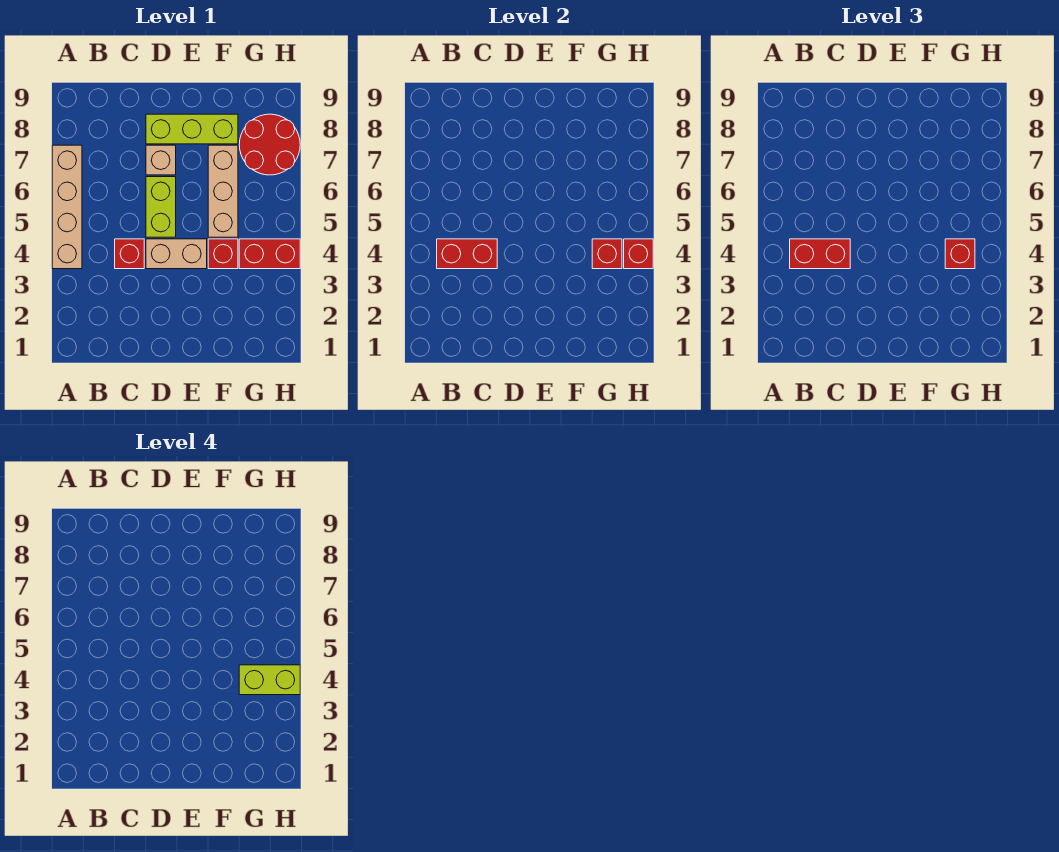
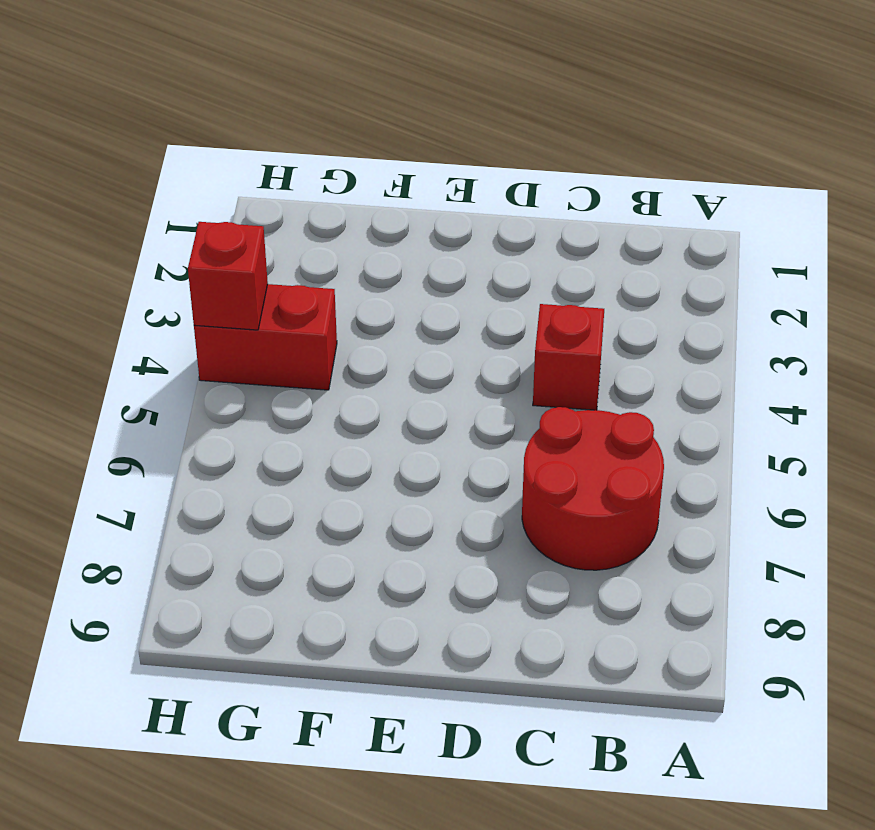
red 2x2 round brick [522,407,664,570] -> red 2x2 round brick moved to [239,114,300,175]
none -> tan 1x4 brick [52,145,82,269]
none -> tan 1x2 brick [146,239,207,269]
none -> lime 1x2 brick [146,177,176,237]

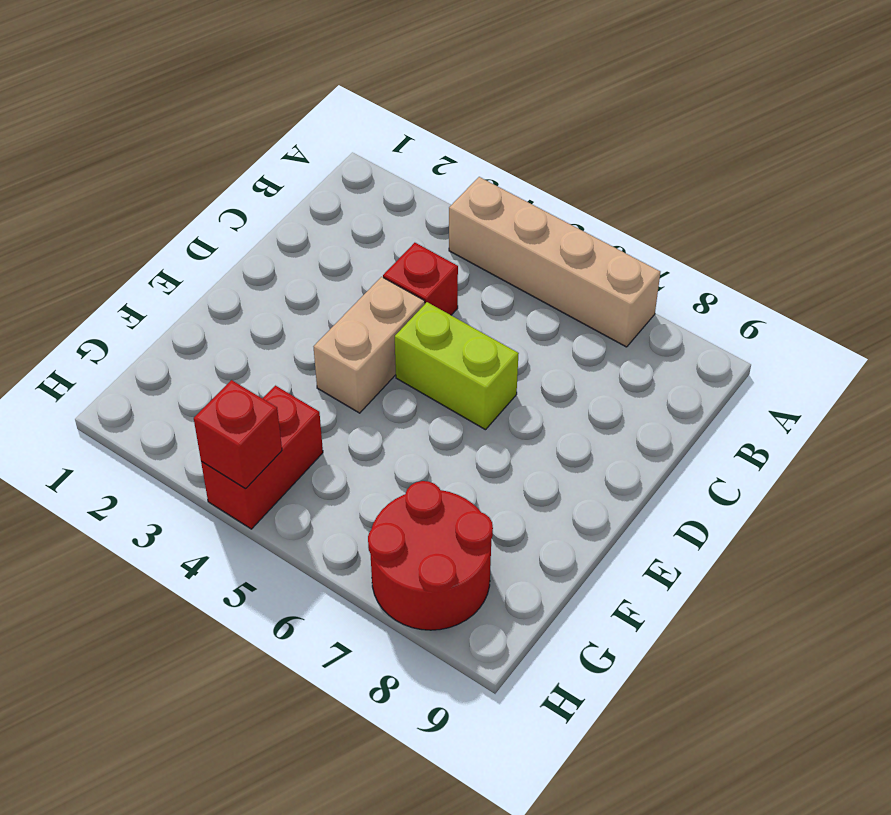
none -> tan 1x1 brick [146,145,176,175]
none -> lime 1x3 brick [146,114,238,144]
none -> red 1x1 brick [208,239,238,269]

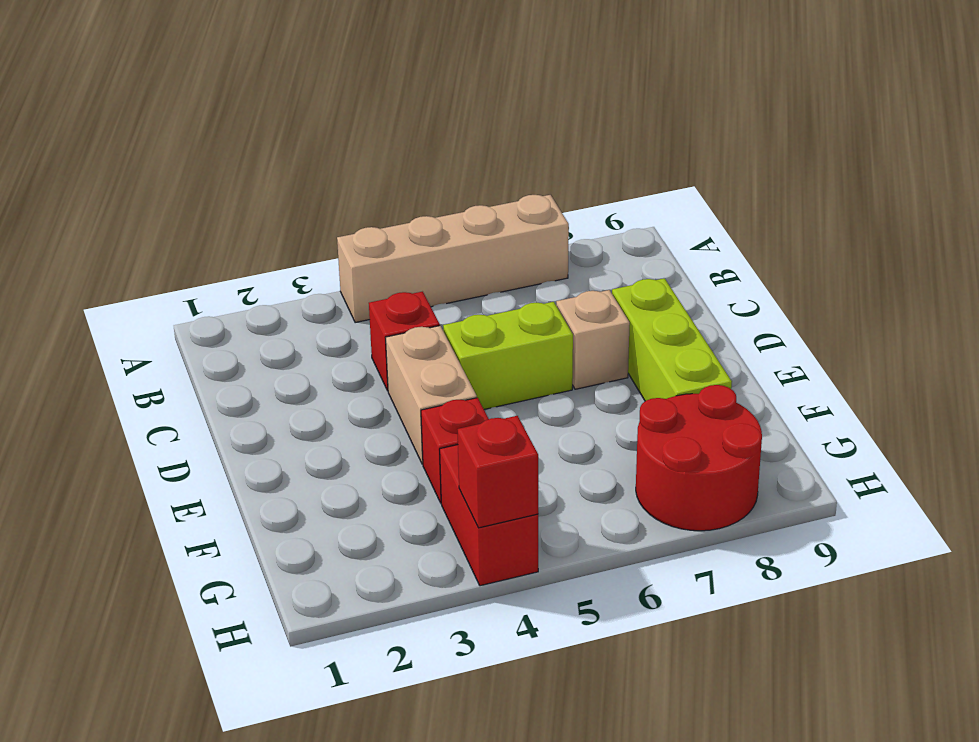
none -> tan 1x3 brick [208,145,238,237]
none -> red 1x2 brick [437,239,497,269]
none -> red 1x1 brick [592,239,622,269]

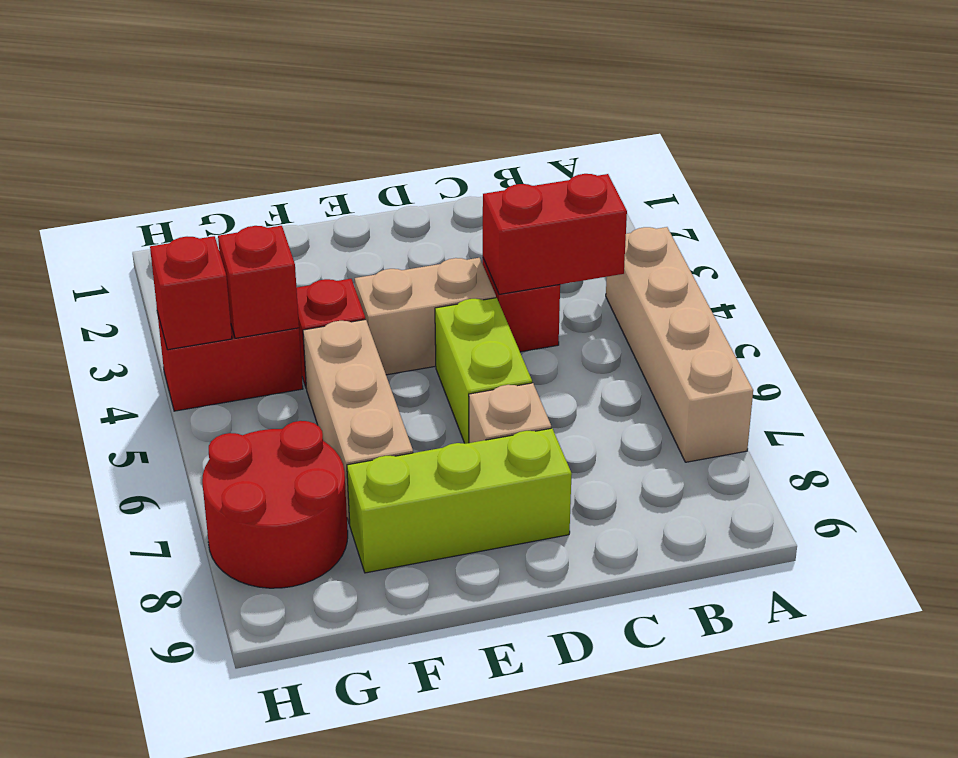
none -> red 1x2 brick [790,239,850,269]
none -> red 1x1 brick [945,239,975,269]
none -> lime 1x2 brick [239,665,300,695]

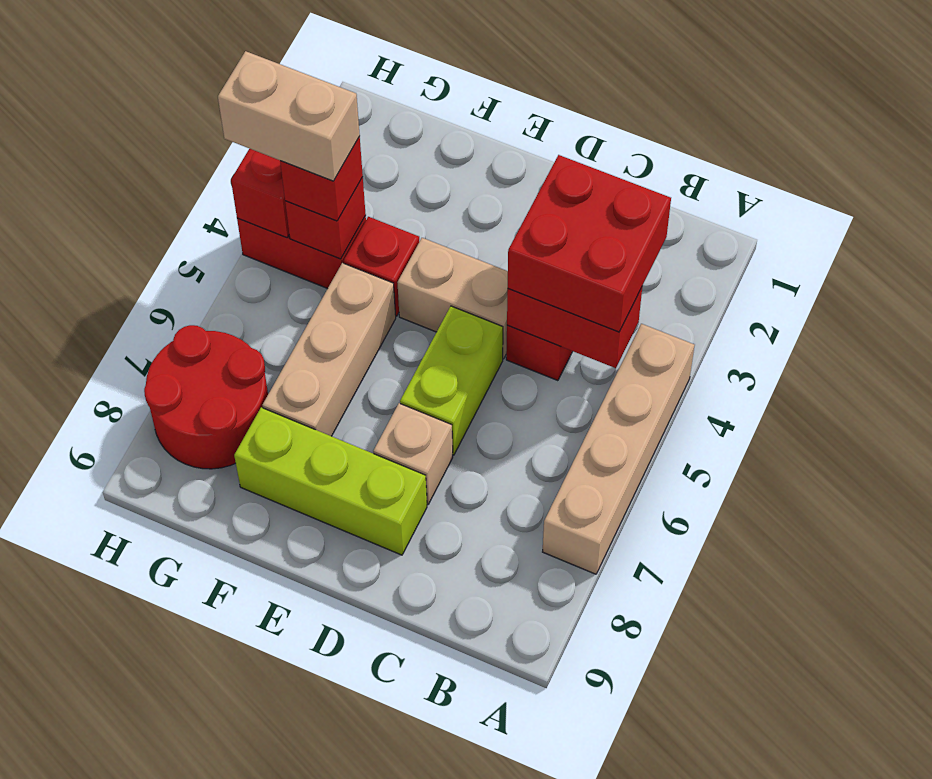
red 2x2 brick [508,155,671,332] -> red 1x2 brick [790,239,850,269]
tan 1x2 brick [218,51,360,181] -> lime 1x2 brick [239,665,300,695]

